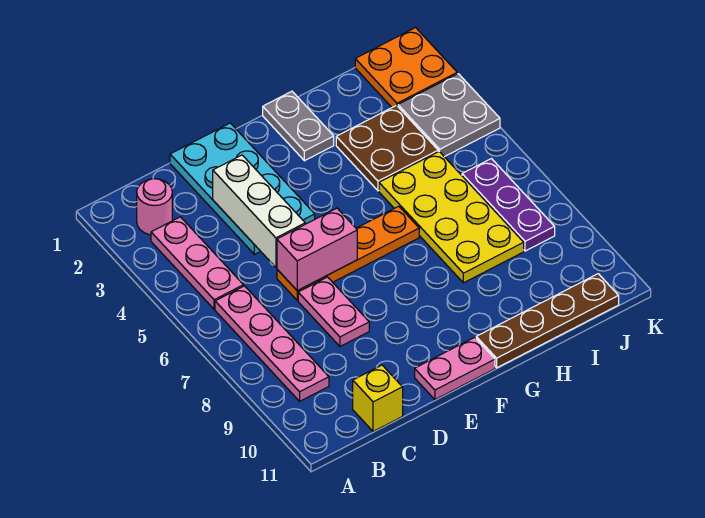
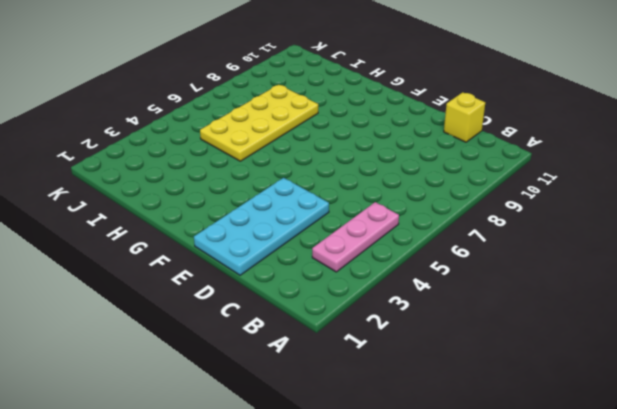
none -> pink 1x1 round brick [137,179,172,235]
none -> pink 1x4 plate [215,286,329,401]
none -> orange 1x4 plate [277,206,419,300]

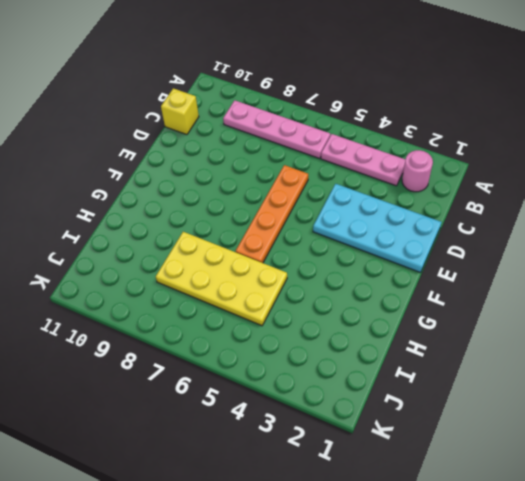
none -> pink 1x2 plate [298,277,369,346]
none -> pink 1x2 plate [415,337,495,400]
none -> grey 1x2 plate [263,91,334,161]

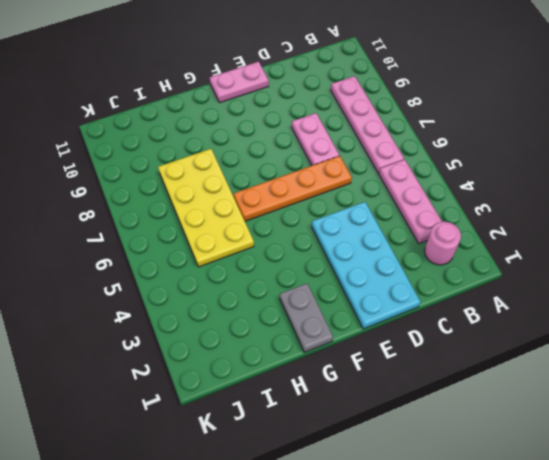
none -> yellow 1x1 brick [353,365,403,432]
none -> brown 1x4 plate [476,274,619,368]
none -> brown 2x2 plate [336,105,438,191]

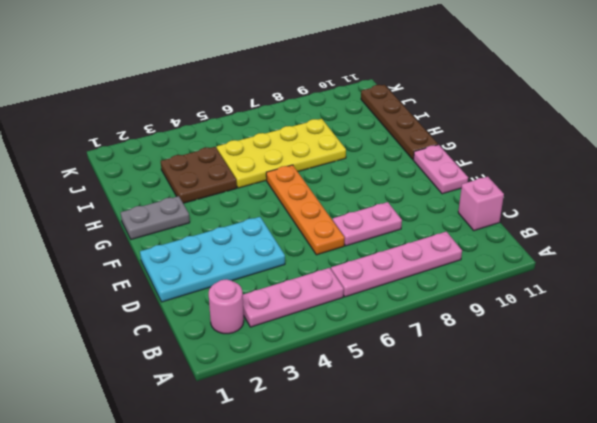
pink 1x1 brick [458,177,504,231] -> yellow 1x1 brick [353,365,403,432]
none -> orange 2x2 plate [355,28,457,107]
none -> grey 2x2 plate [398,74,500,157]
none -> purple 1x3 plate [462,159,555,251]

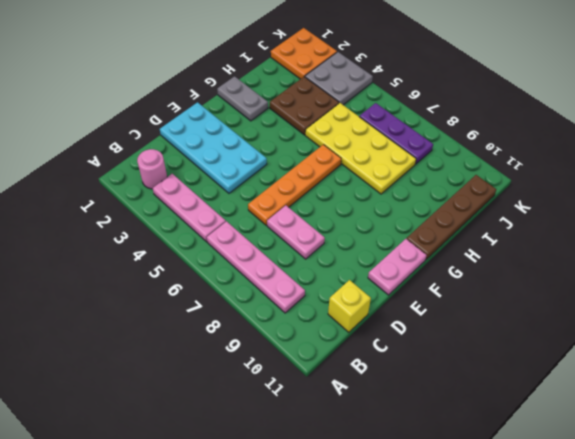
none -> white 1x3 brick [213,155,305,267]
none -> pink 1x2 brick [277,208,357,291]

